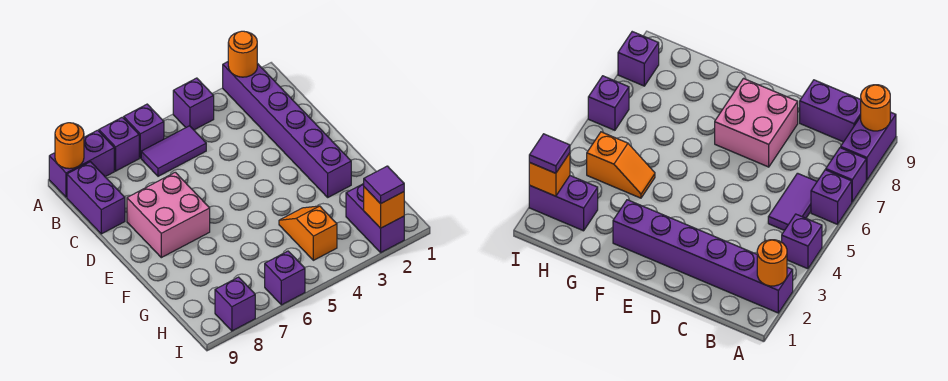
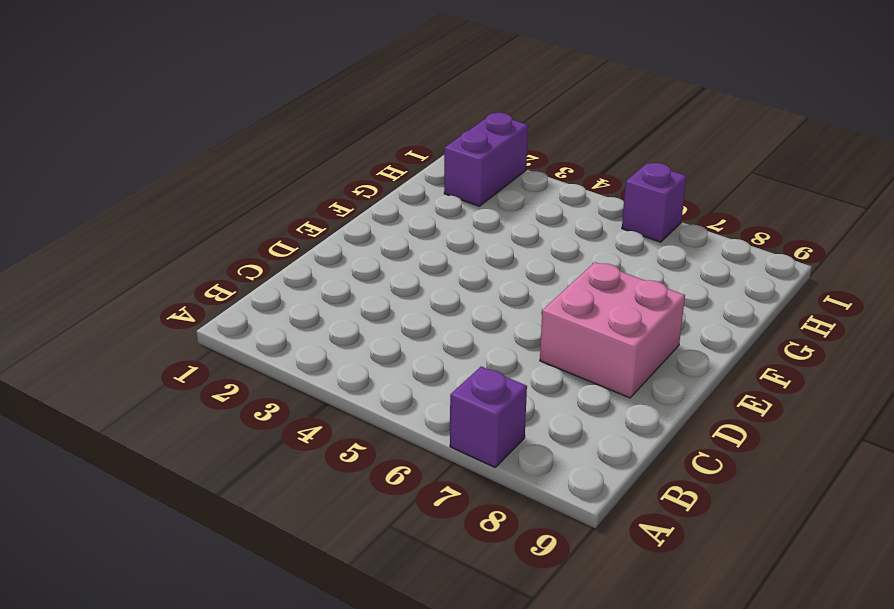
none -> purple 1x6 brick [223,62,351,197]
none -> purple 1x1 brick [173,78,214,130]
none -> purple 1x1 brick [124,104,164,158]

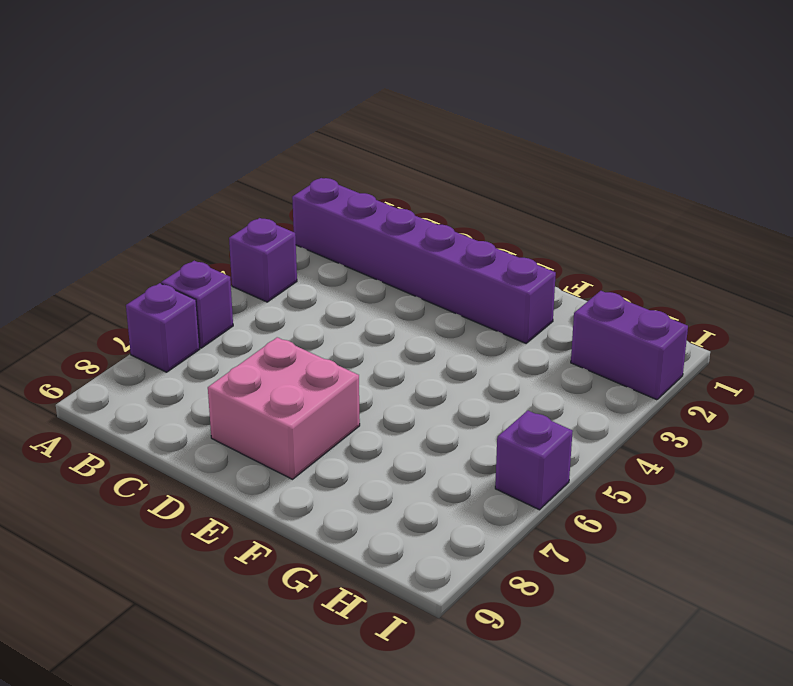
none -> purple 1x2 brick [49,130,114,197]
none -> purple 1x2 tile [141,126,206,176]
none -> purple 1x2 brick [67,162,125,234]

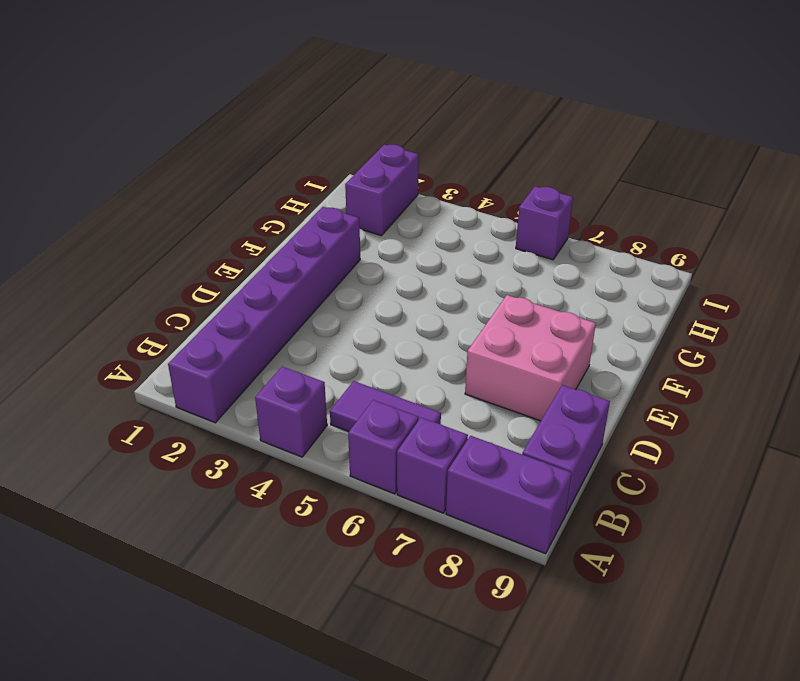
none -> orange 1x2 slope [279,206,337,260]
none -> purple 1x1 brick [215,277,255,331]
none -> orange 1x1 round brick [228,31,257,77]

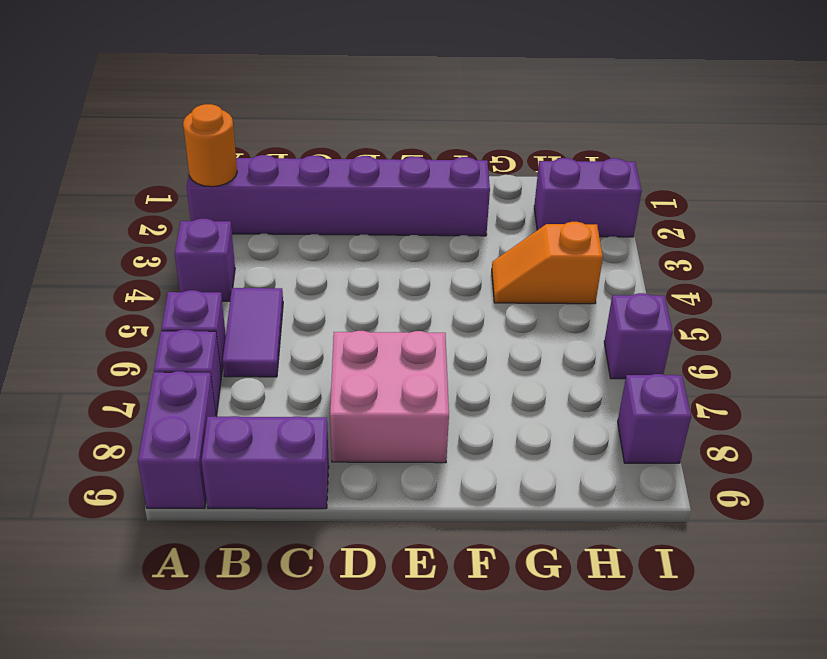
none -> orange 1x1 round brick [55,123,84,169]
none -> orange 1x1 brick [364,187,404,228]
none -> purple 1x1 tile [364,166,404,204]

